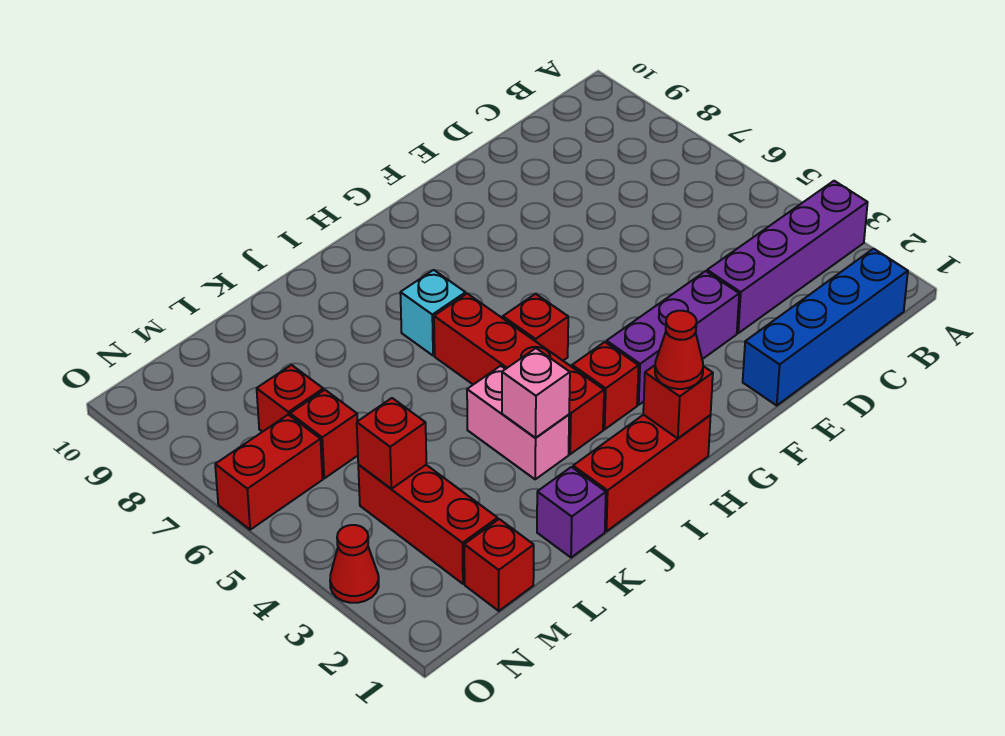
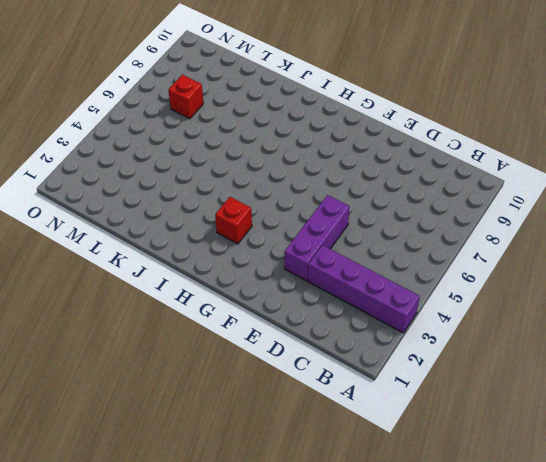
purple 1x3 brick [284,195,350,281] -> purple 1x3 brick turned to [606,271,739,405]
none -> blue 1x4 brick [743,249,908,405]
none -> red 1x3 brick [573,415,711,531]
none -> red 1x1 brick [503,294,568,361]

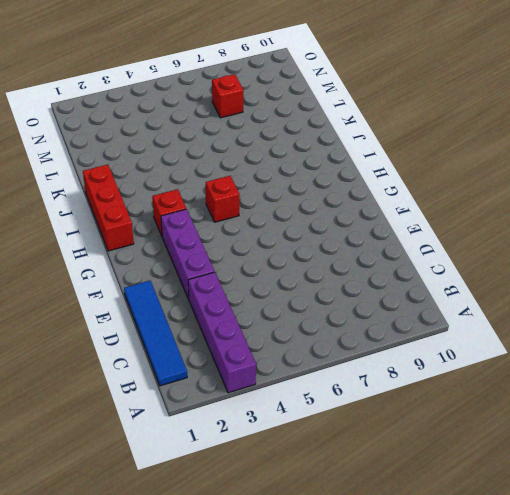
blue 1x4 tile [124,281,187,386] -> blue 1x4 brick [743,249,908,405]
none -> red 1x4 brick [434,294,604,454]
none -> cyan 1x1 brick [400,270,466,356]
none -> pink 1x2 brick [467,366,569,479]

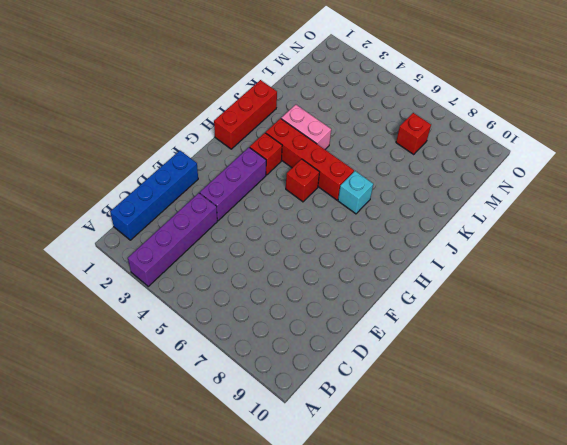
none -> purple 1x1 brick [537,467,606,558]
none -> red 1x1 brick [464,519,534,611]
none -> red 1x3 brick [358,465,498,584]

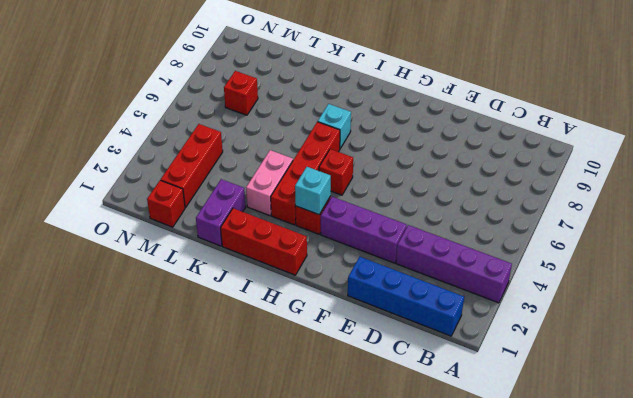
cyan 1x1 brick [295,167,331,215] -> none
purple 1x2 brick [196,179,246,246] -> purple 1x1 brick [537,467,606,558]
none -> red 1x1 brick [290,390,358,478]
none -> red 1x2 brick [215,415,322,530]
none -> red 1x1 cone [330,525,379,603]

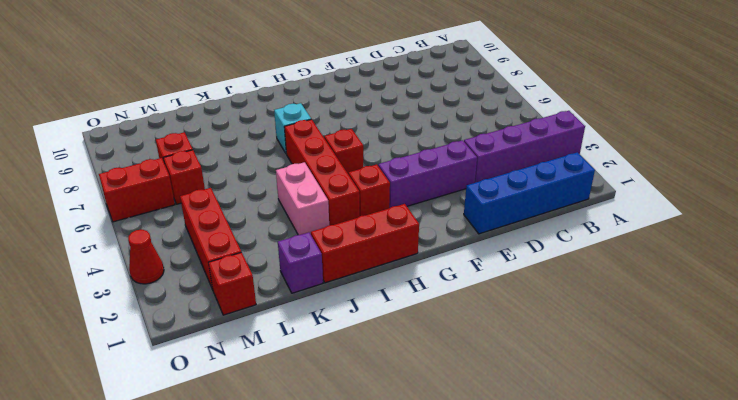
none -> red 1x1 brick [643,365,713,438]
none -> pink 1x1 brick [502,348,570,438]
none -> red 1x1 brick [357,398,426,489]

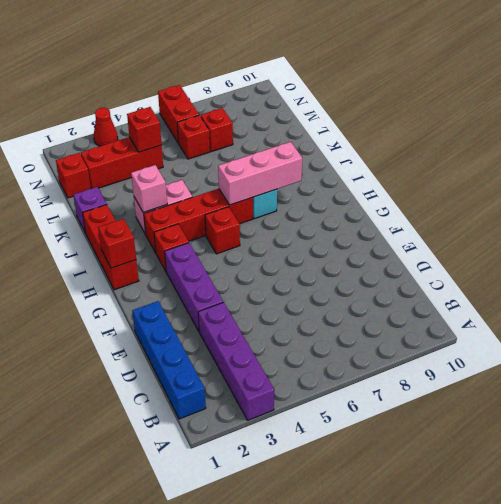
pink 1x3 brick [218,142,302,205] -> none
none -> red 1x1 cone [655,311,703,389]

